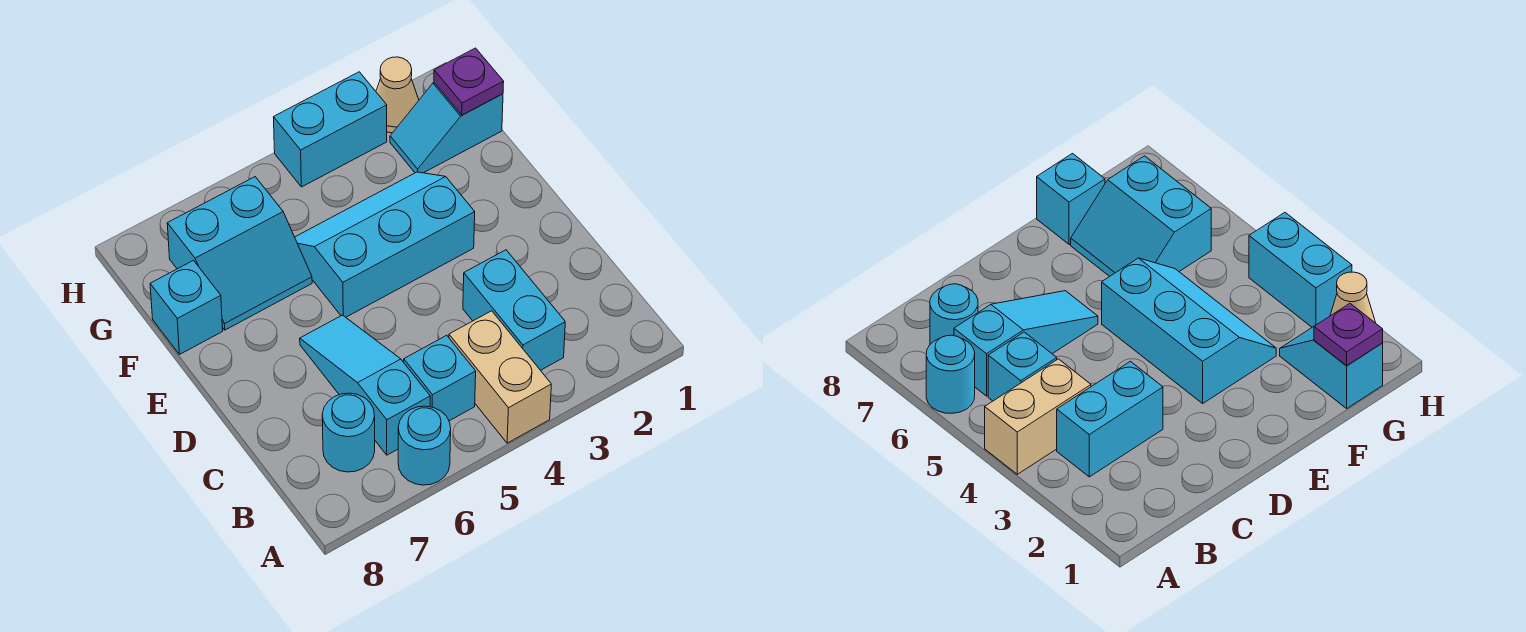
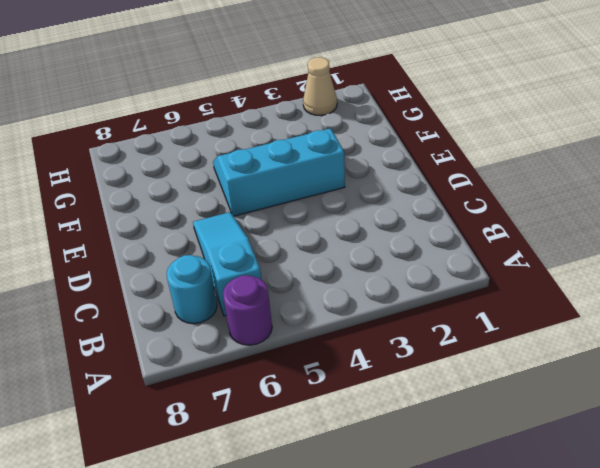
purple 1x1 round brick [223,275,272,345] -> cyan 1x1 round brick [398,406,451,485]
none -> tan 1x2 brick [449,311,551,443]
none -> cyan 1x2 brick [463,250,565,370]
none -> cyan 1x1 brick [404,335,476,421]

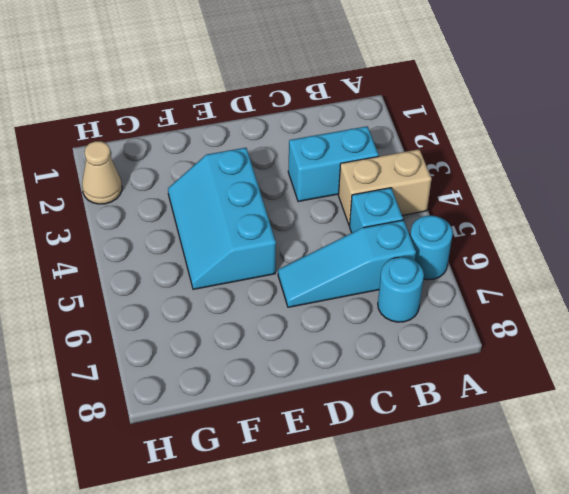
none -> cyan 2x2 slope [167,177,312,330]
none -> cyan 1x1 brick [150,261,223,354]
none -> cyan 1x2 slope [390,83,503,173]

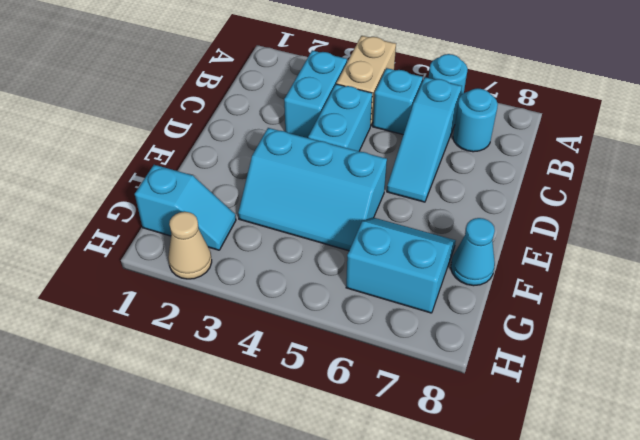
cyan 1x2 brick [308,84,372,151] -> cyan 1x2 brick turned to [274,72,387,187]
cyan 1x1 cone [451,218,495,286] -> cyan 1x1 brick [150,261,223,354]
none -> purple 1x1 plate [434,48,504,115]

